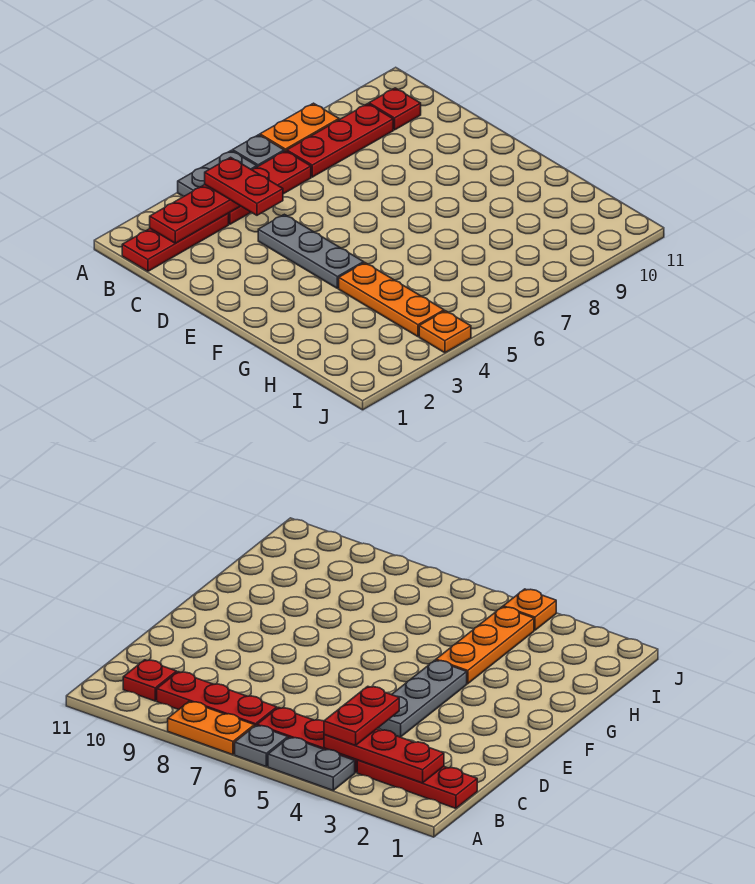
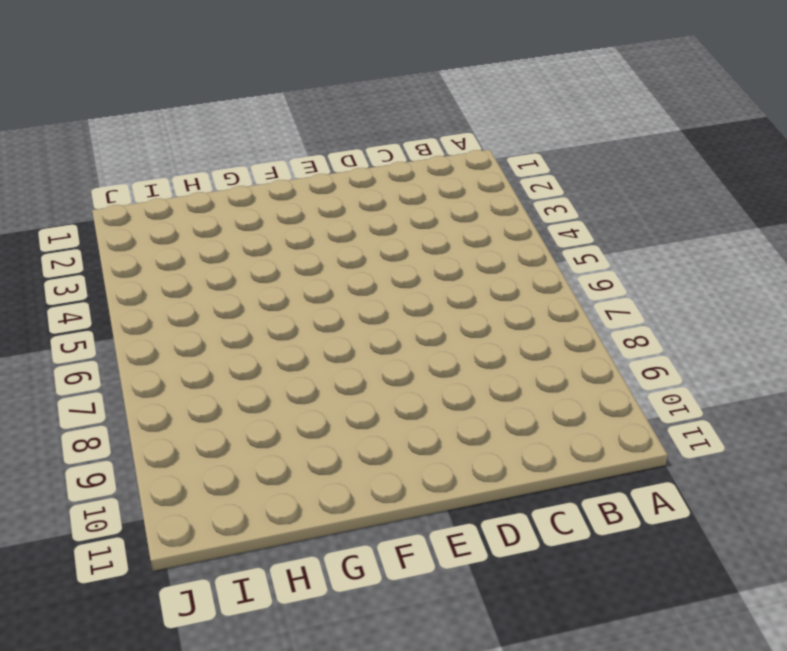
none -> grey 1x2 plate [178,151,257,197]
none -> grey 1x1 plate [233,135,284,167]
none -> orange 1x2 plate [260,103,339,151]

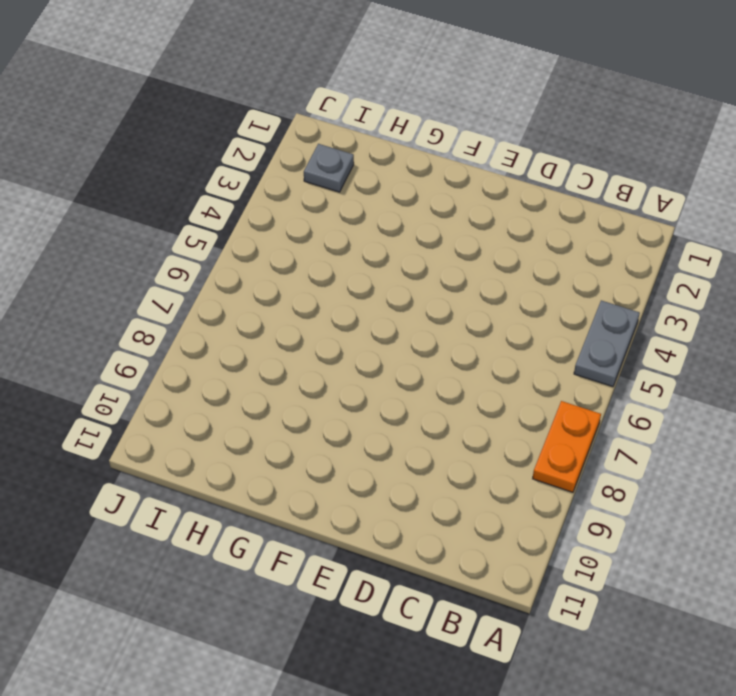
grey 1x1 plate [304,144,354,192] -> grey 1x1 plate moved to [233,135,284,167]
none -> red 1x3 plate [122,213,229,271]
none -> red 1x3 plate [229,151,311,224]
none -> red 1x3 plate [287,104,393,177]

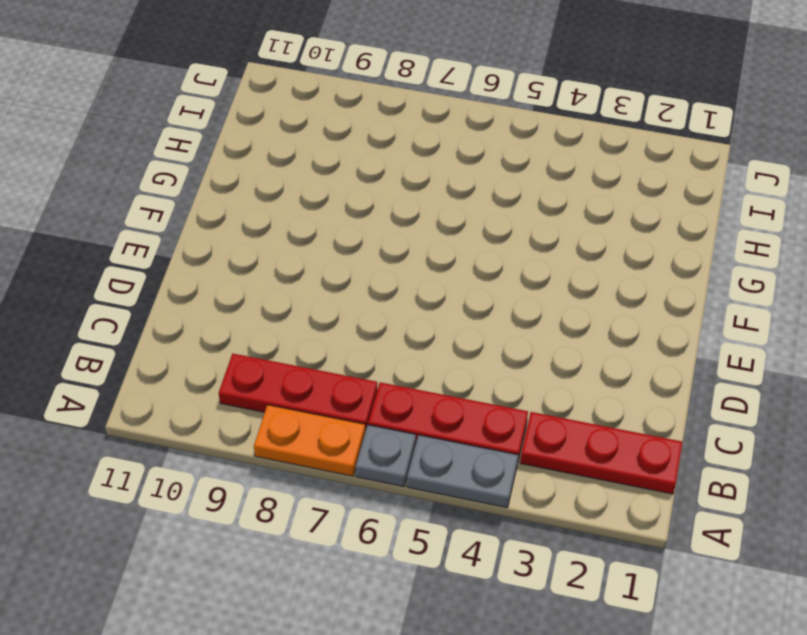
none -> red 1x1 plate [369,88,421,130]
none -> grey 1x3 plate [258,214,364,288]
none -> orange 1x3 plate [339,263,444,337]

